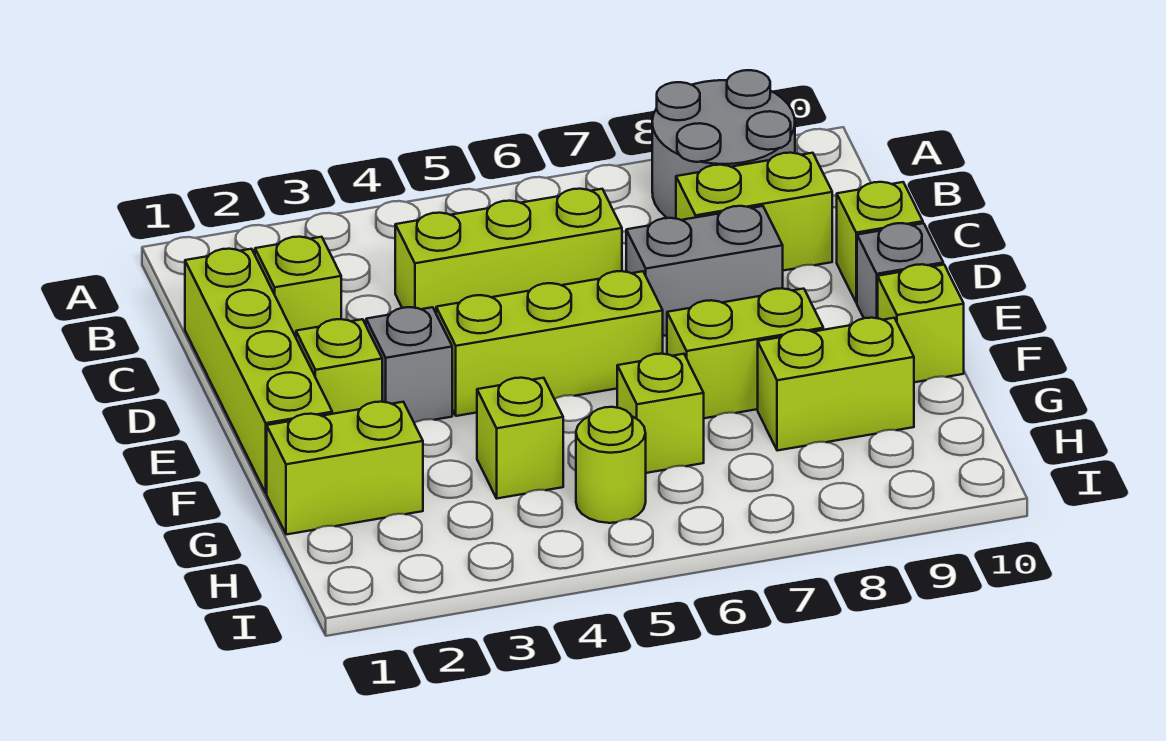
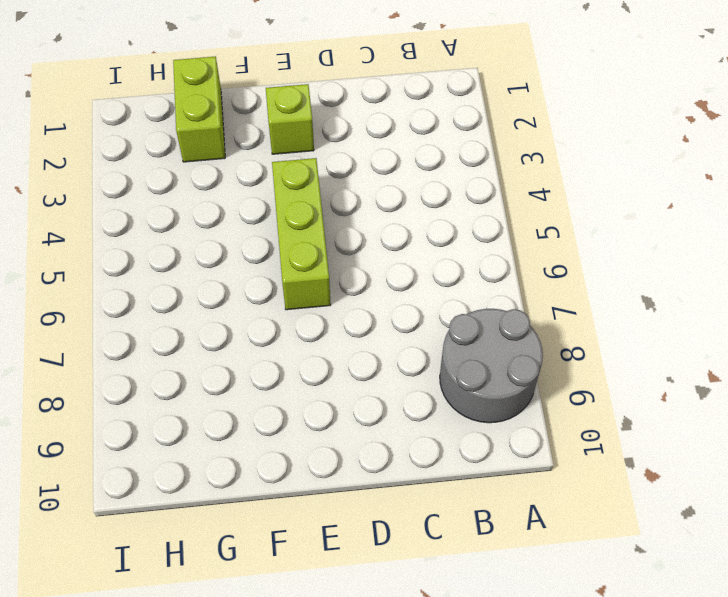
none -> lime 1x4 brick [185,249,332,493]
none -> lime 1x1 brick [255,237,341,337]
none -> lime 1x3 brick [395,189,622,312]

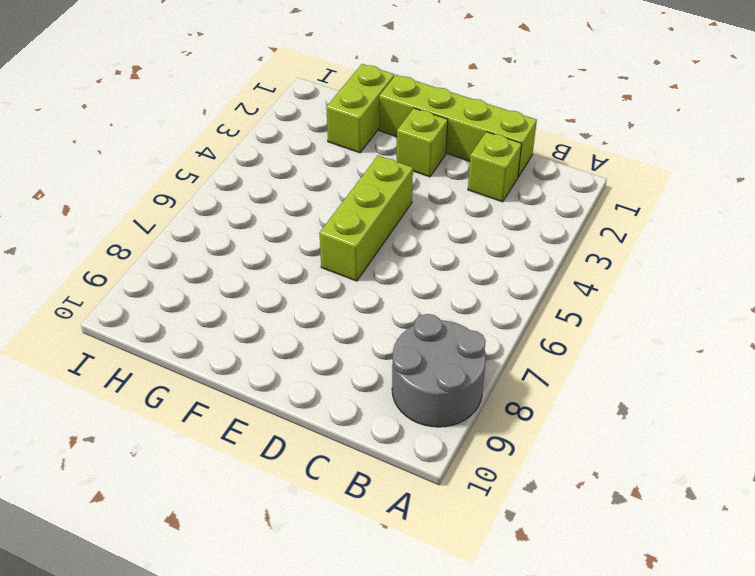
none -> lime 1x3 brick [395,189,622,312]
none -> lime 1x2 brick [676,153,832,271]
none -> grey 1x2 brick [626,206,783,336]

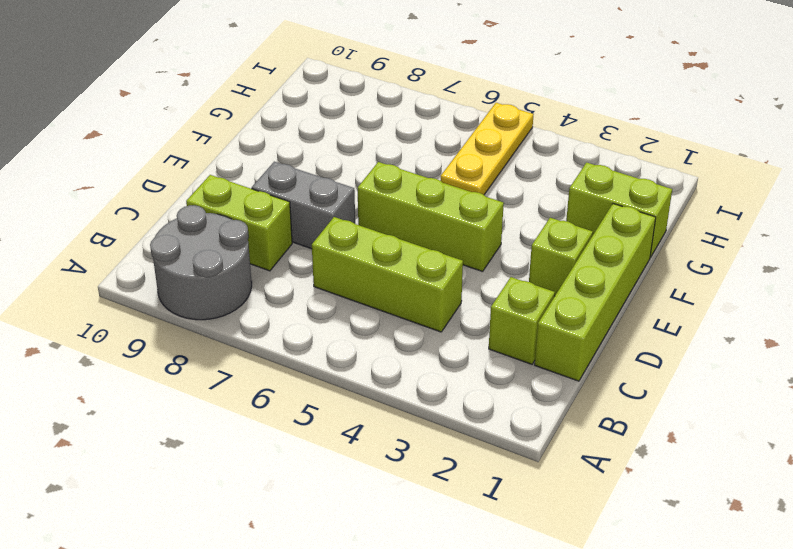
yellow 1x3 plate [440,103,534,195] -> lime 1x1 round brick [576,407,646,523]
none -> lime 1x1 brick [837,182,923,303]
none -> grey 1x1 brick [366,307,452,423]
none -> grey 1x1 brick [857,223,943,318]

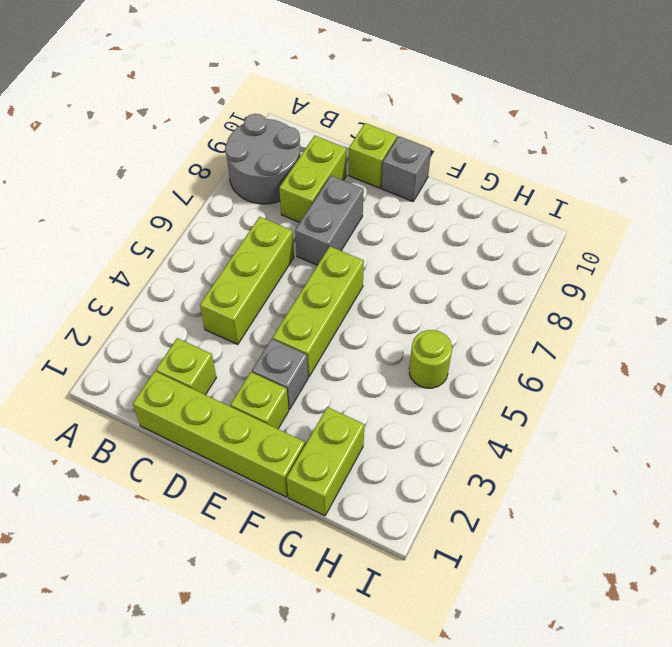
none -> lime 1x2 brick [667,288,823,418]
none -> lime 1x1 brick [878,264,964,382]
none -> lime 1x1 brick [477,378,563,498]

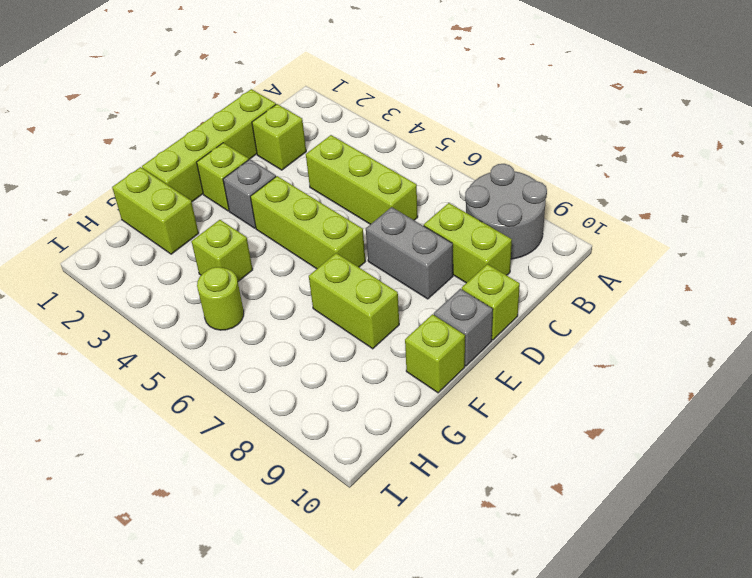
none -> lime 1x1 brick [617,354,704,473]
none -> lime 1x2 brick [758,318,914,451]

